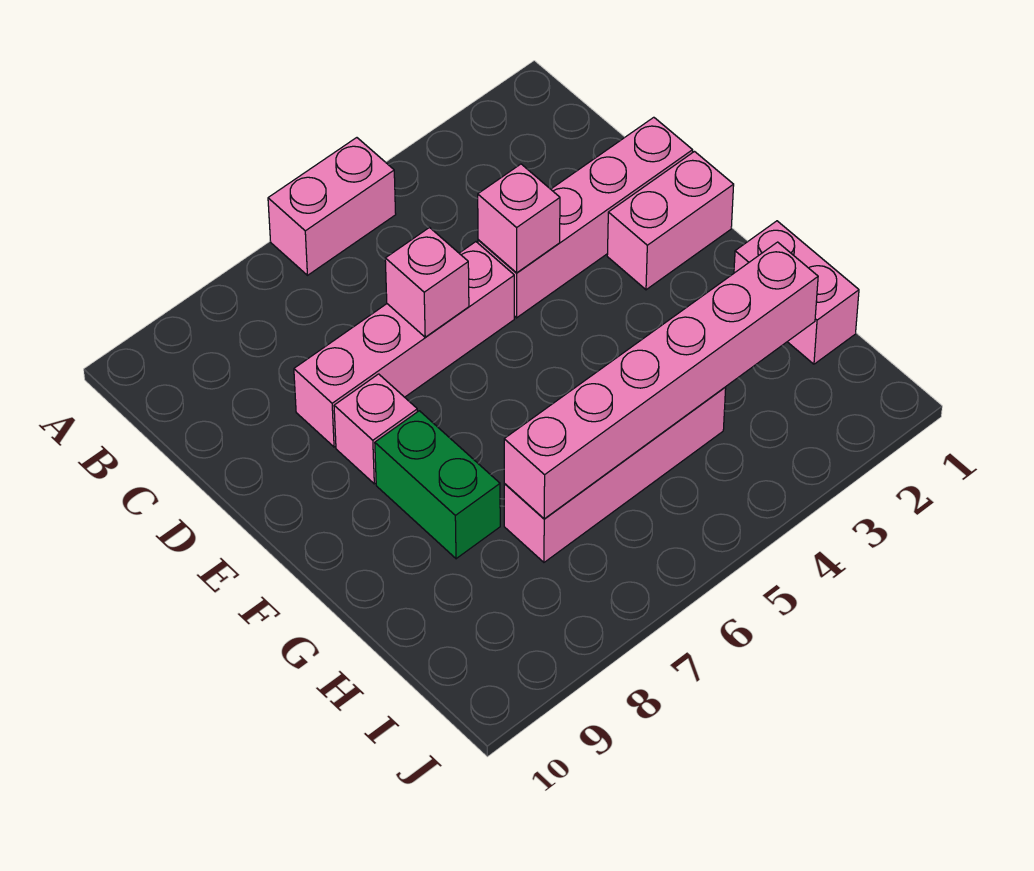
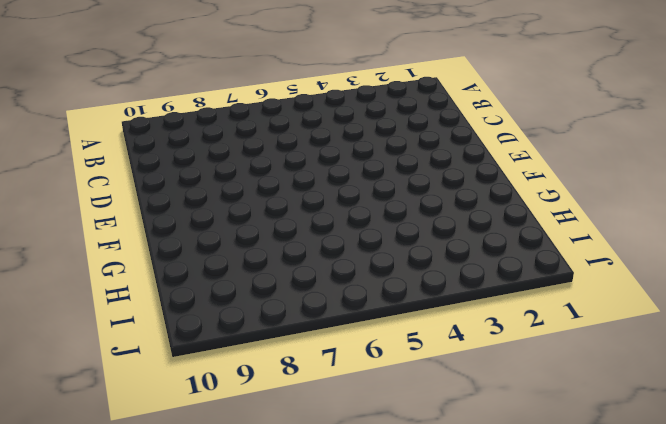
none -> pink 1x2 brick [268,138,396,275]
none -> pink 1x4 brick [478,117,693,318]

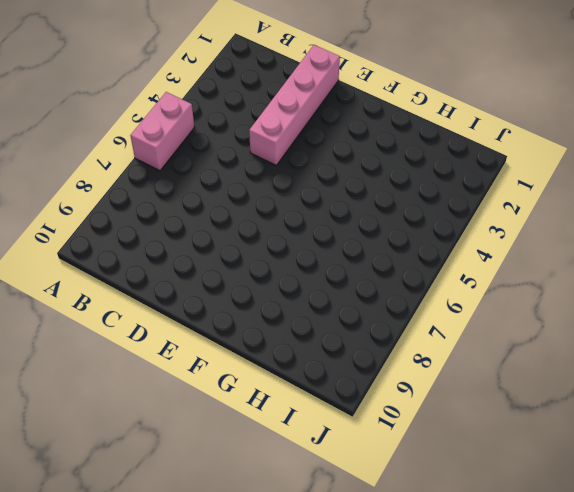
none -> pink 1x4 brick [294,242,514,447]
none -> pink 1x2 brick [607,152,734,290]

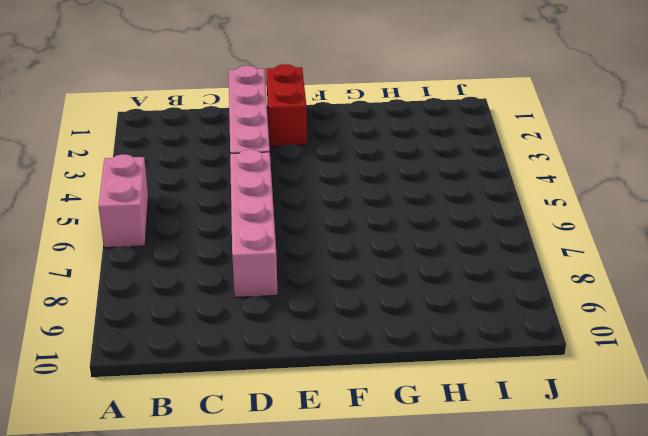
red 1x2 brick [266,64,307,146] -> pink 1x2 brick [607,152,734,290]
none -> pink 1x1 brick [334,374,417,484]
none -> green 1x2 brick [375,411,500,559]

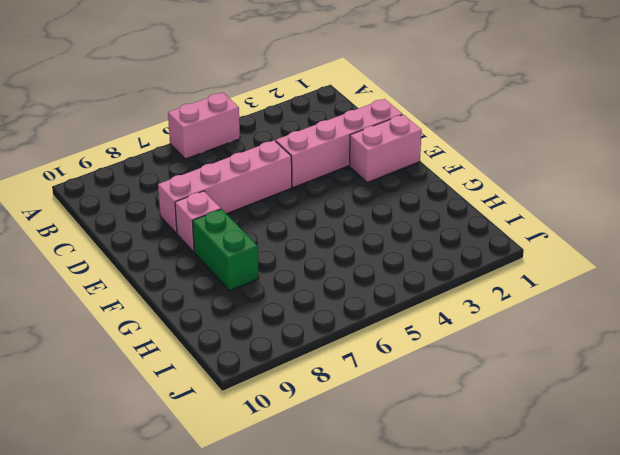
none -> pink 1x2 brick [734,221,859,364]
none -> pink 1x4 brick [504,387,726,562]

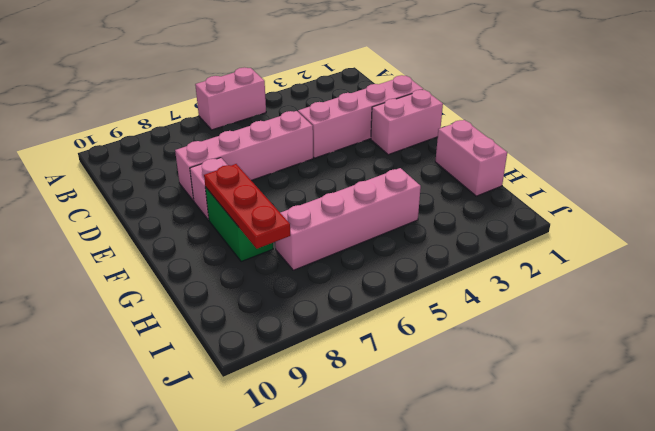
red 1x3 plate [204,164,290,249] -> none
none -> pink 1x1 brick [478,164,560,273]
none -> pink 1x1 brick [385,228,469,337]

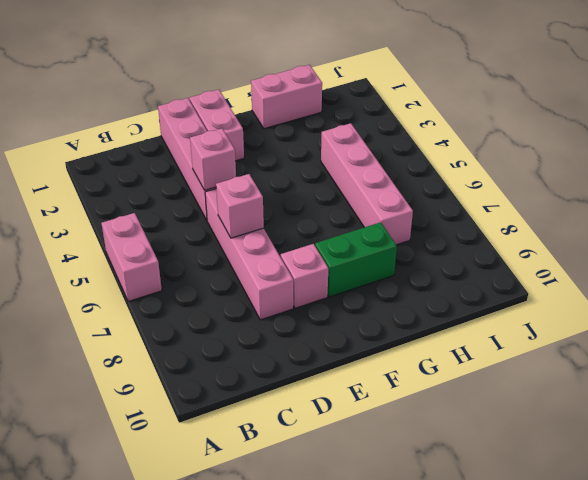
none -> pink 1x6 brick [504,242,818,519]

